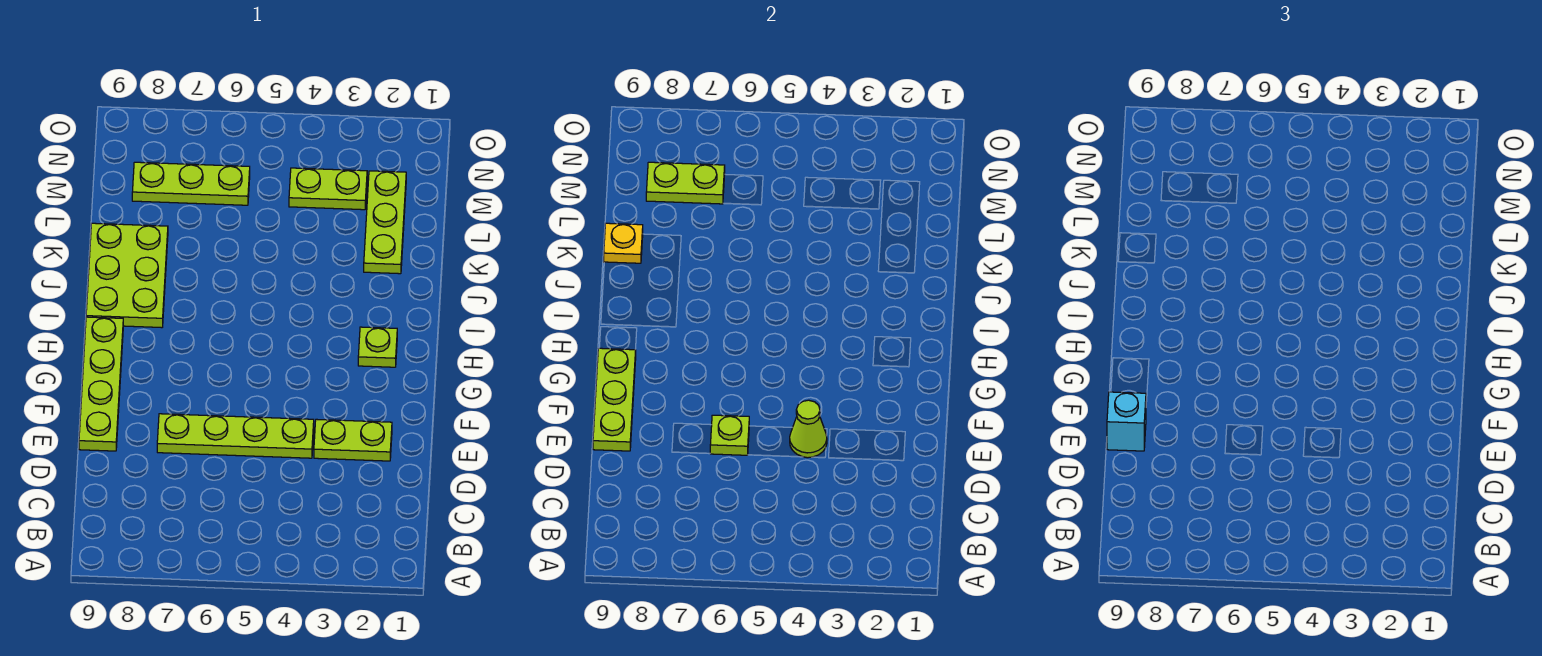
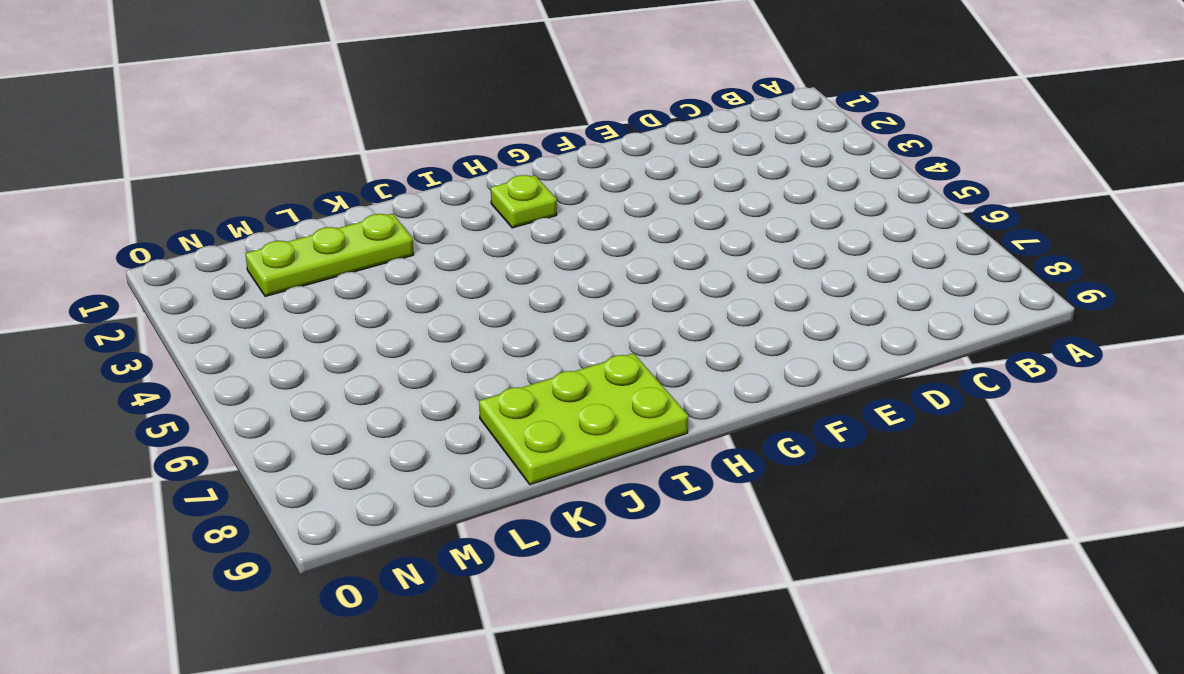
none -> lime 1x2 plate [314,419,392,461]
none -> lime 1x4 plate [157,414,314,458]
none -> lime 1x4 plate [79,317,123,451]

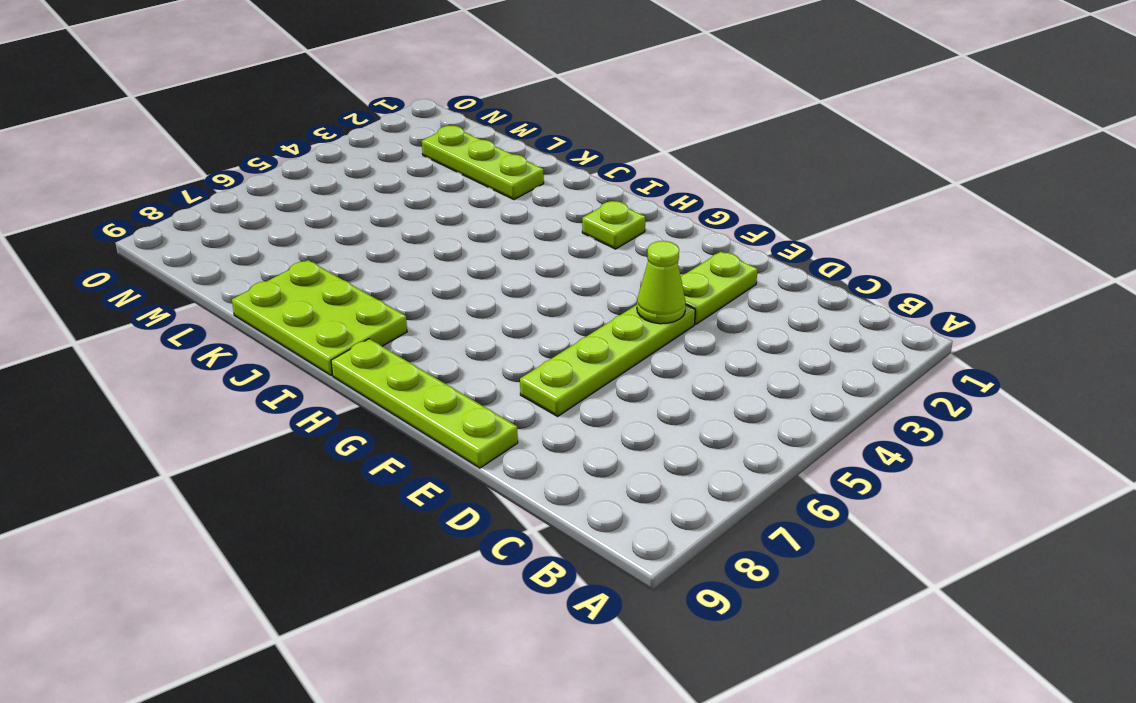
none -> lime 1x2 plate [289,168,367,210]
none -> lime 1x3 plate [132,162,250,205]
none -> lime 1x1 plate [710,415,749,455]

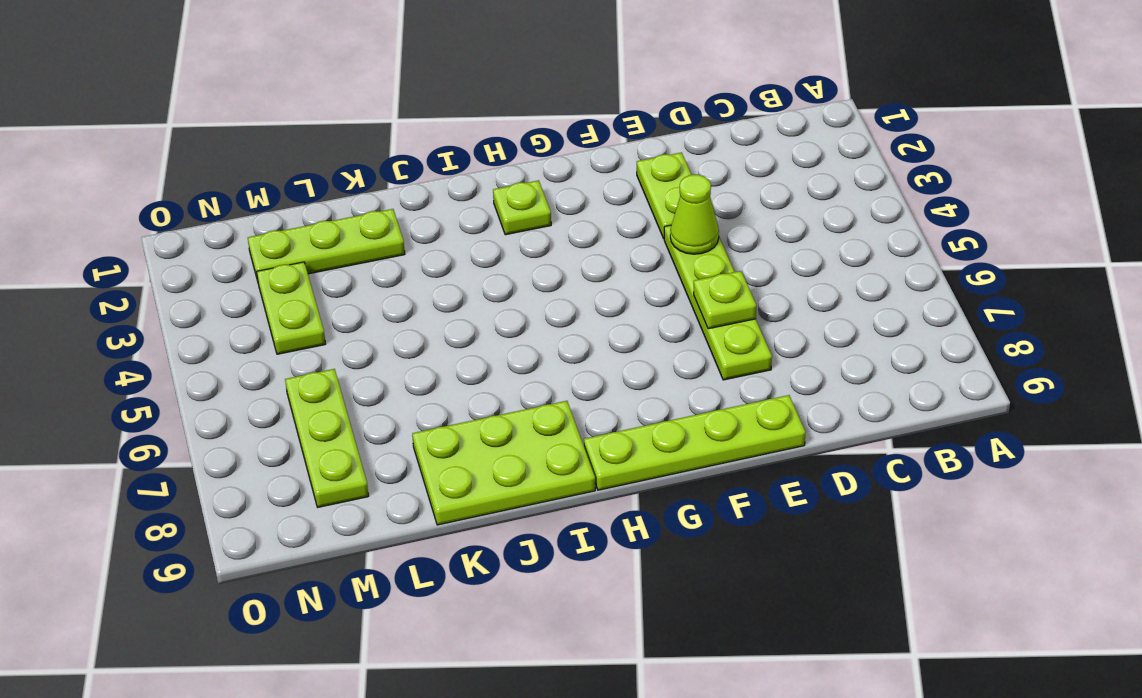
none -> lime 1x3 plate [593,348,636,451]
none -> yellow 1x1 plate [604,223,643,263]
none -> lime 1x2 plate [646,162,725,204]

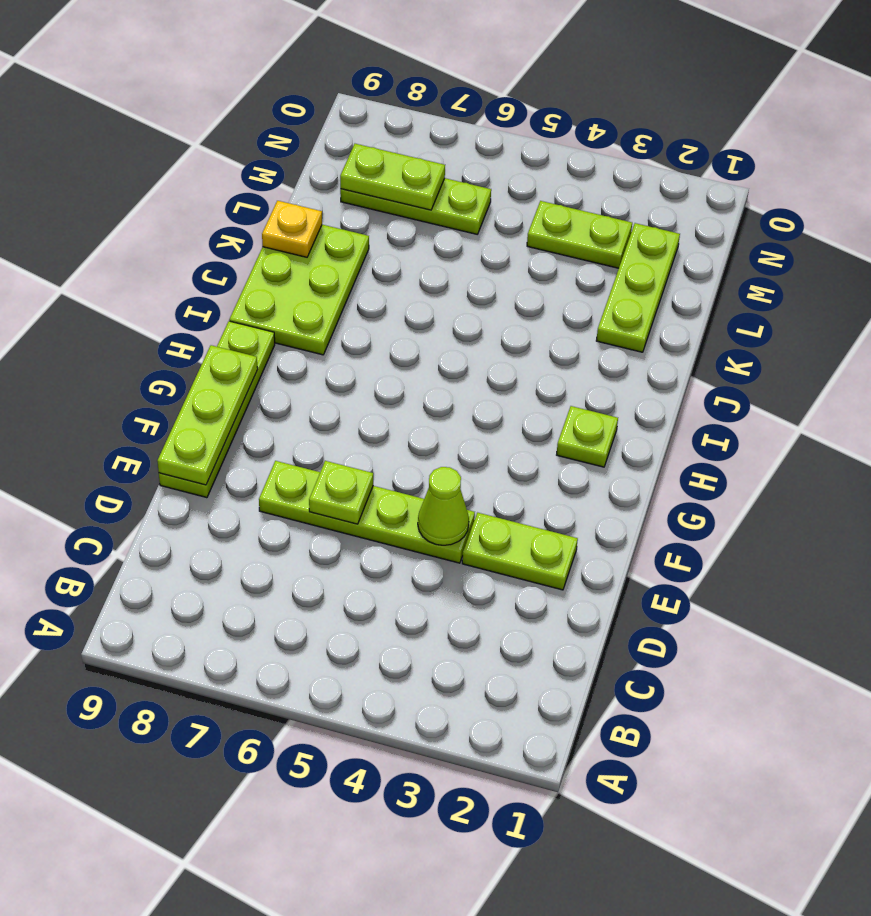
none -> cyan 1x1 brick [1107,392,1146,451]

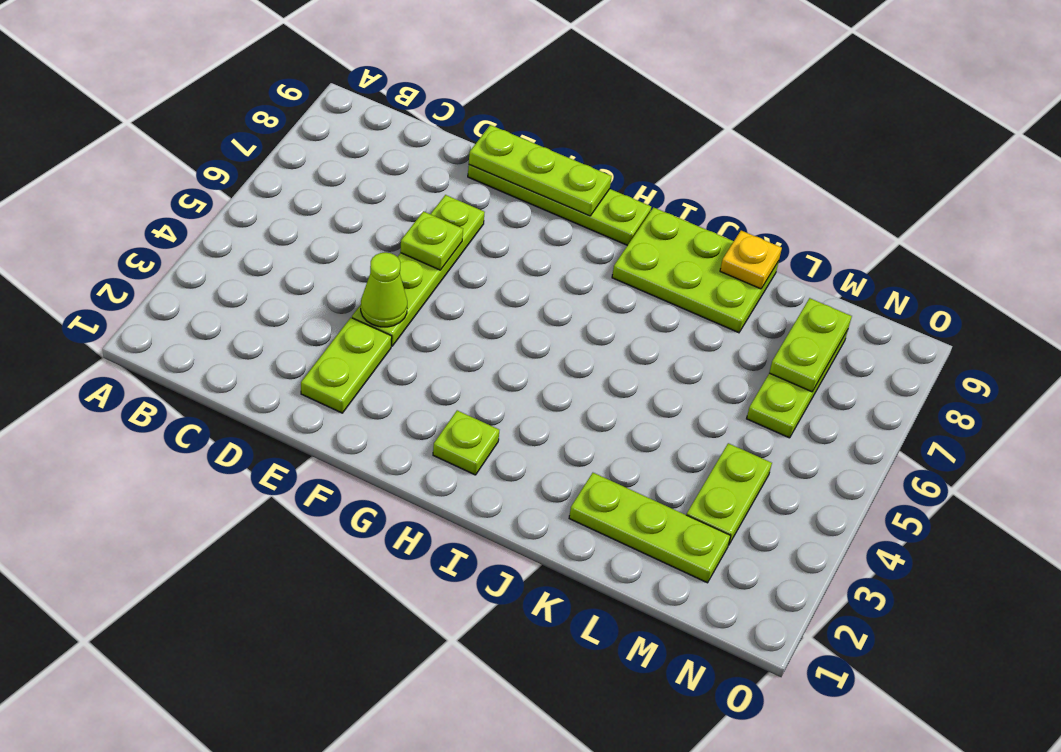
none -> cyan 1x1 brick [1107,392,1146,451]

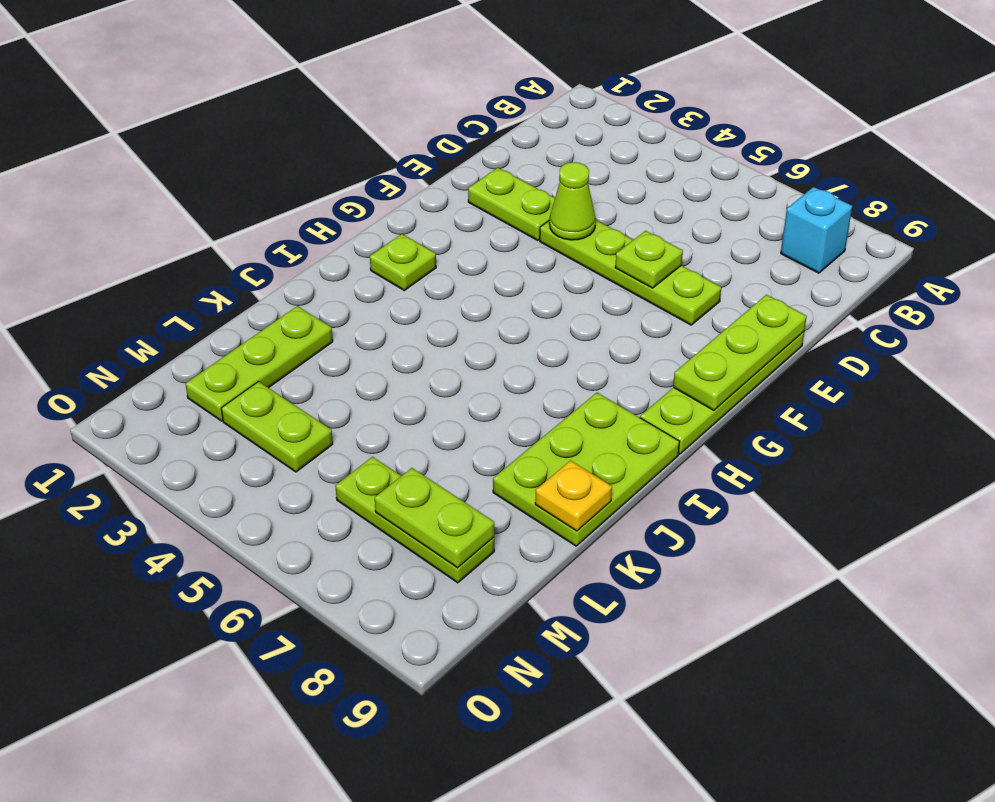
cyan 1x1 brick [781,187,852,273] -> cyan 1x1 brick moved to [1107,392,1146,451]

